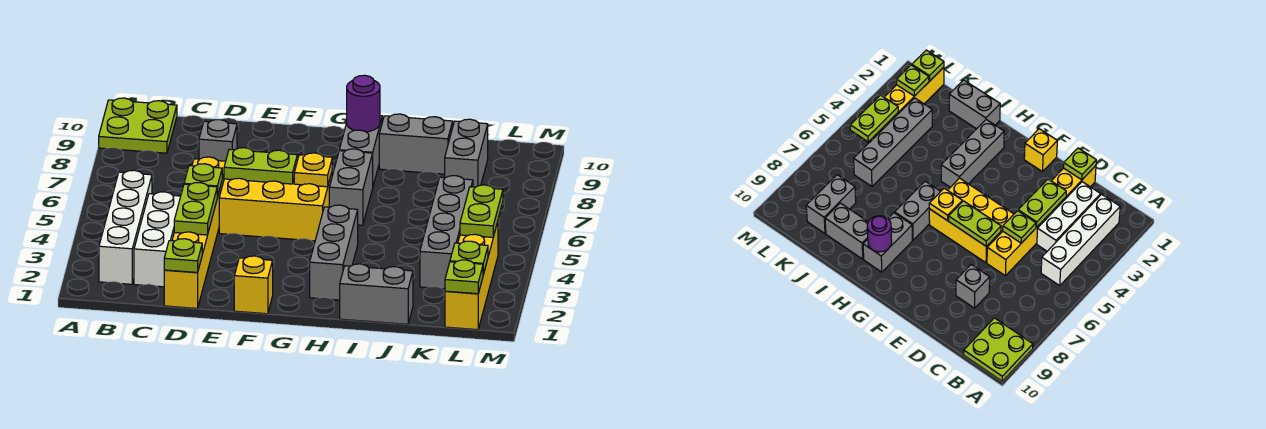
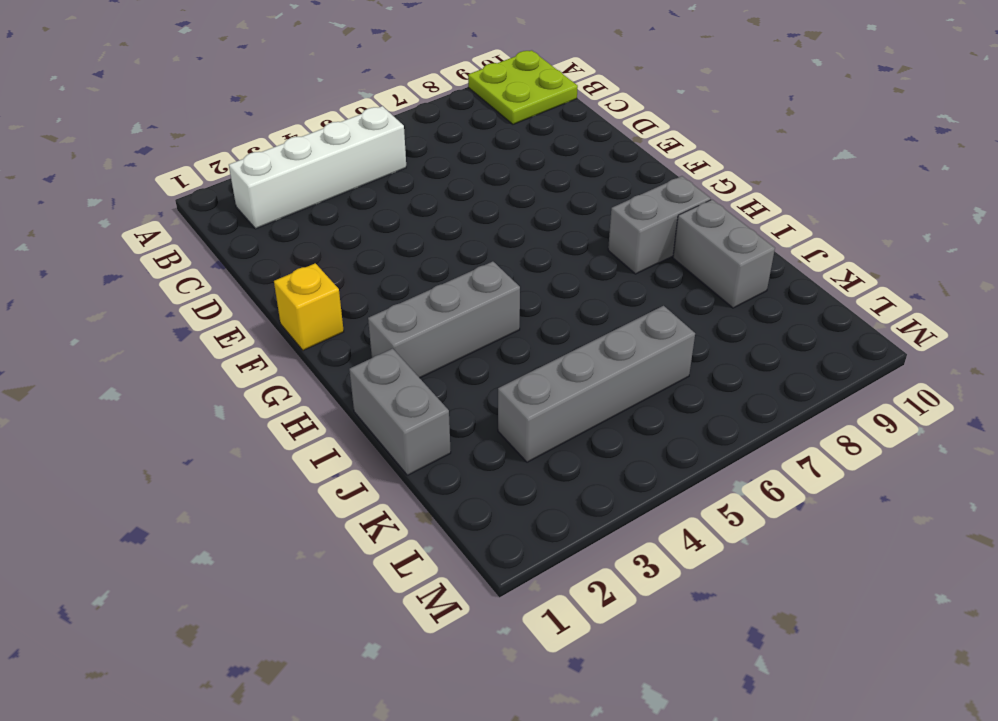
none -> white 1x3 brick [134,192,181,287]
none -> yellow 1x6 brick [164,157,226,308]
none -> grey 1x1 brick [199,120,237,161]

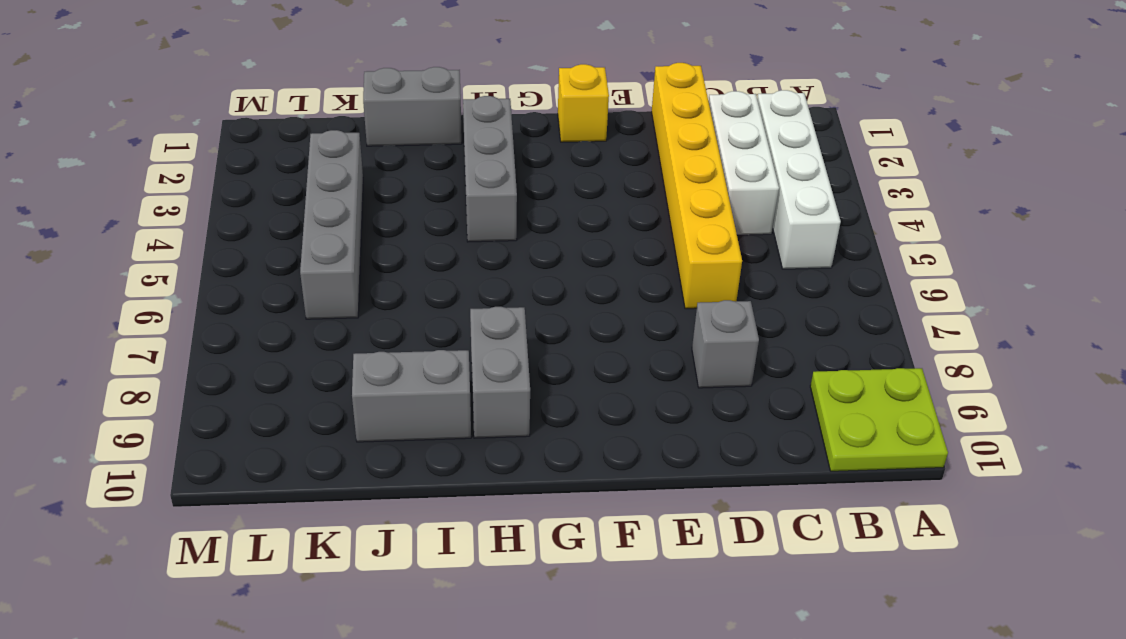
none -> yellow 2x3 brick [219,173,332,241]
none -> grey 1x2 brick [329,149,373,225]
none -> grey 1x2 brick [445,119,488,187]

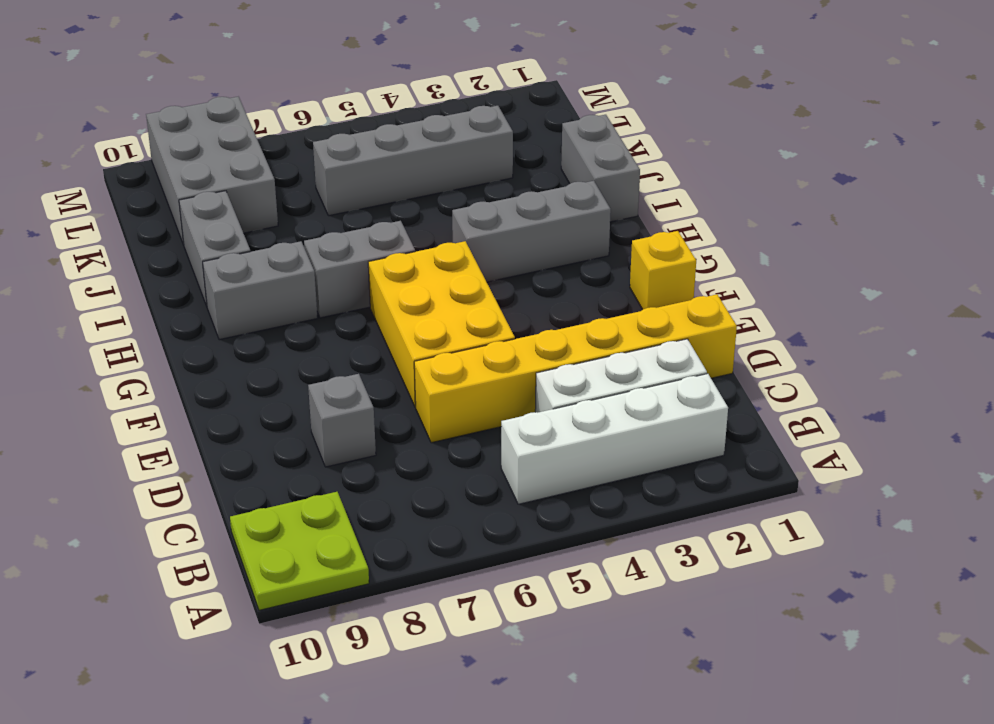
grey 2x3 brick [146,97,278,245] -> grey 1x2 brick [445,119,488,187]
none -> yellow 1x4 brick [445,222,498,330]
none -> lime 1x1 plate [164,239,202,272]
none -> lime 1x2 plate [174,183,217,235]

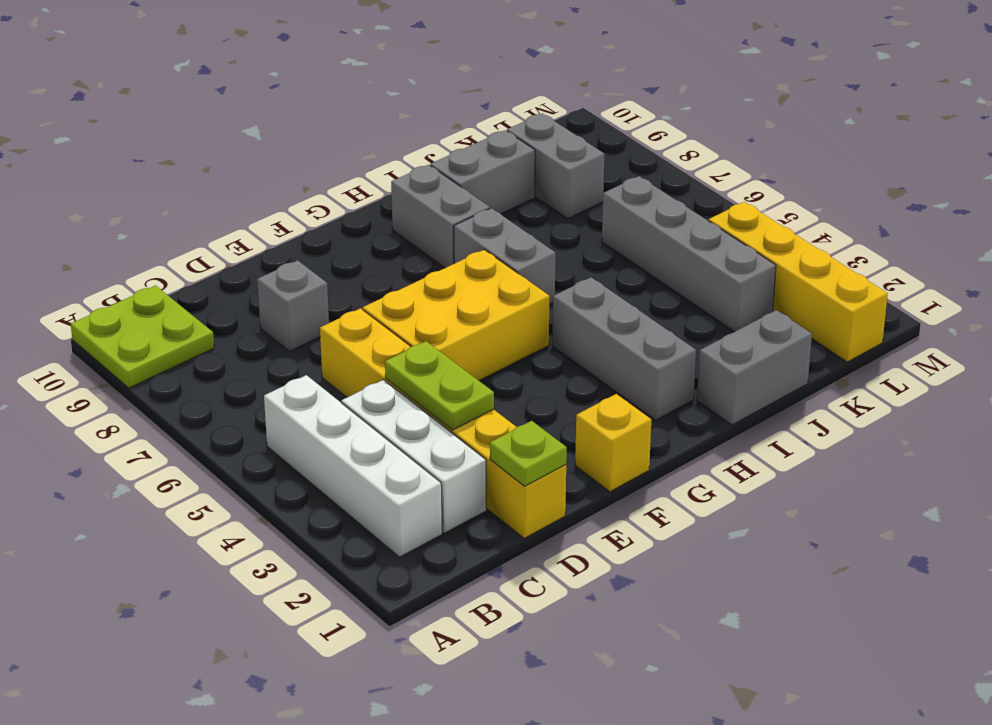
none -> lime 1x1 plate [184,164,222,197]
none -> lime 1x2 plate [224,148,297,184]
none -> yellow 1x1 plate [294,153,332,187]

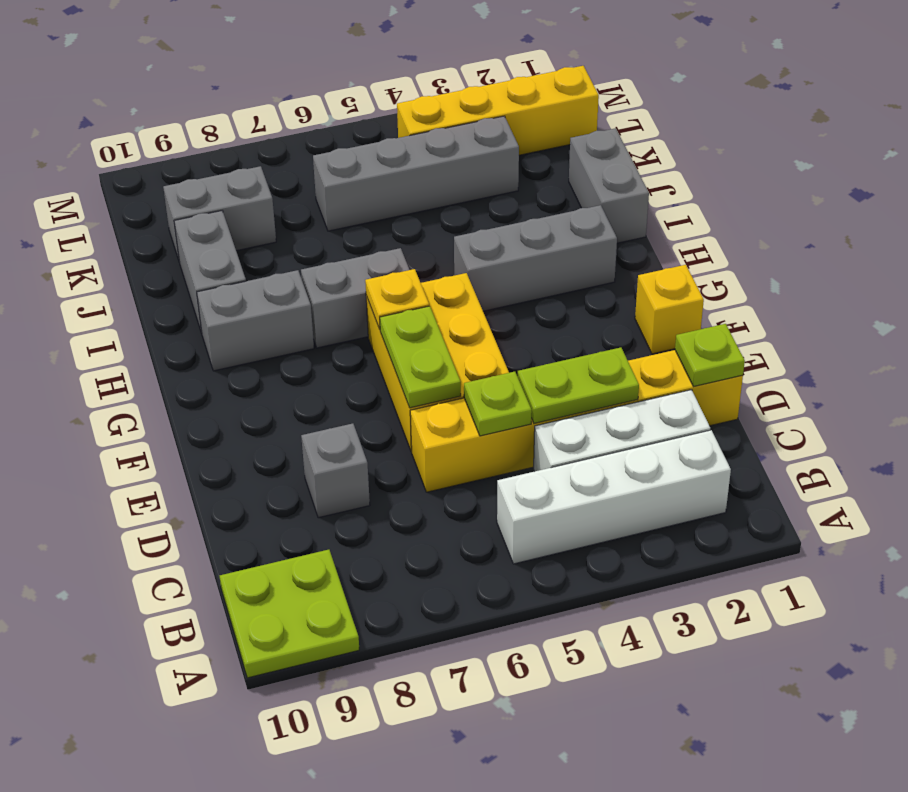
none -> purple 1x1 round brick [347,75,380,132]
none -> lime 1x1 plate [445,260,483,294]
none -> lime 1x1 plate [450,241,488,274]

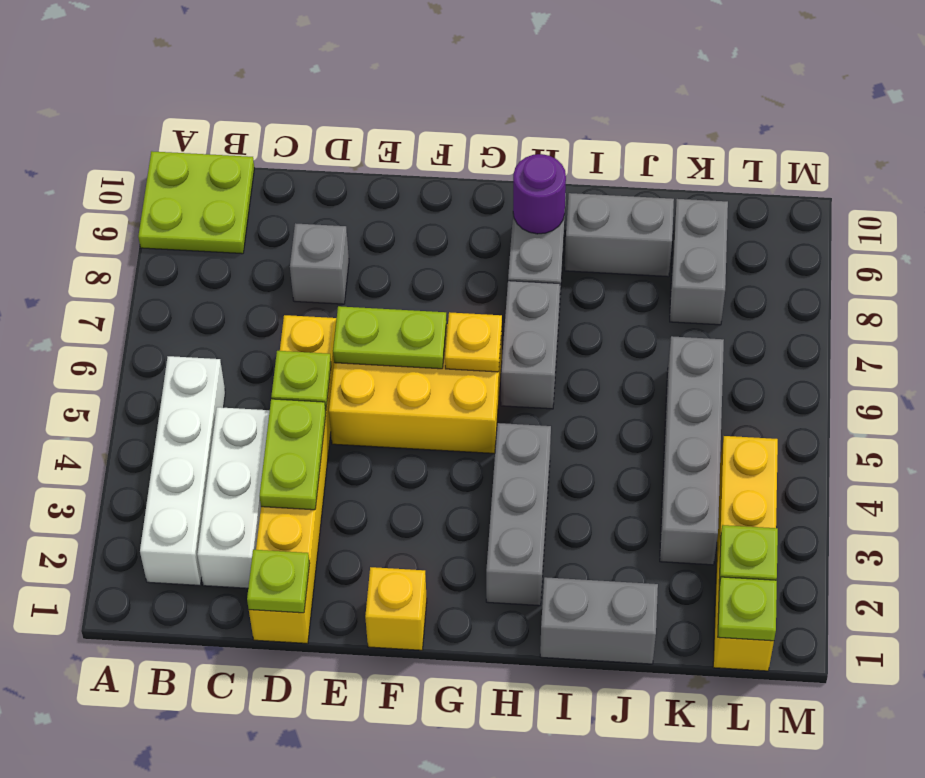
none -> lime 1x2 plate [460,185,503,237]

